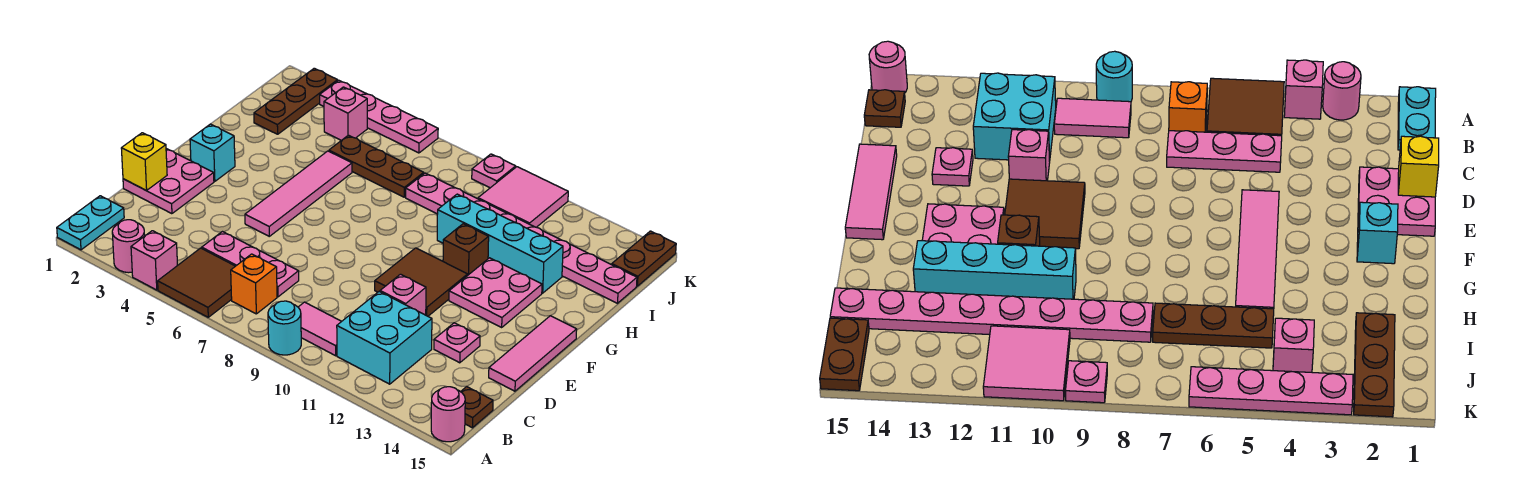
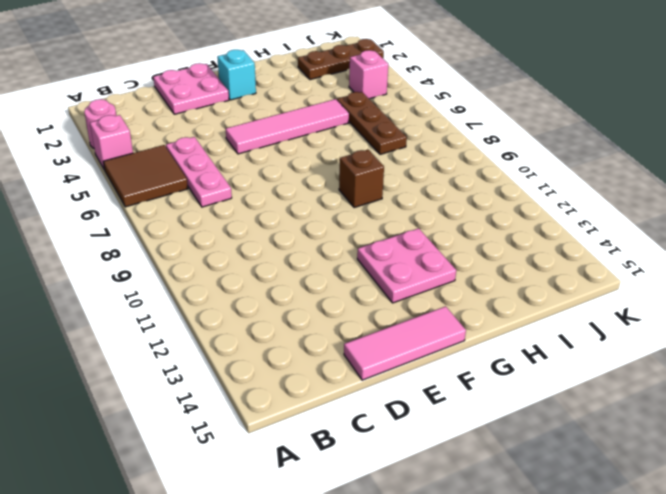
brown 1x1 brick [339,150,384,208] -> brown 1x1 brick moved to [443,224,489,275]
none -> cyan 1x2 plate [57,196,124,250]
none -> cyan 1x1 round brick [268,301,301,355]
none -> pink 1x1 round brick [431,387,465,442]
none -> orange 1x1 brick [231,254,277,314]

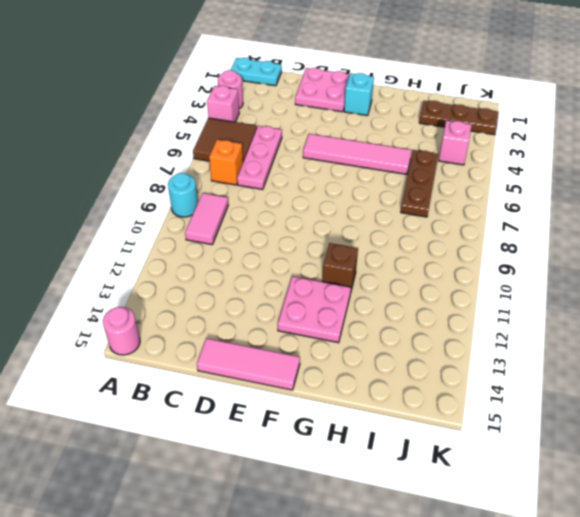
none -> cyan 2x2 brick [337,292,432,384]
none -> brown 1x1 plate [461,387,493,428]
none -> pink 1x1 brick [380,274,426,315]
none -> pink 1x1 plate [434,323,480,363]

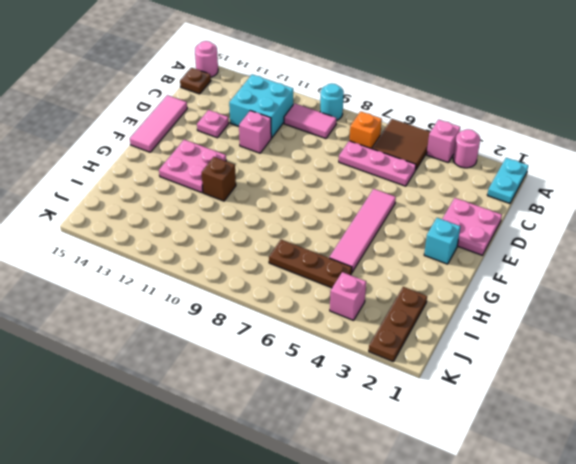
none -> brown 2x2 tile [375,248,468,316]
none -> cyan 1x4 brick [437,194,563,293]
none -> pink 1x8 plate [406,173,637,303]
none -> pink 2x2 tile [478,167,568,227]

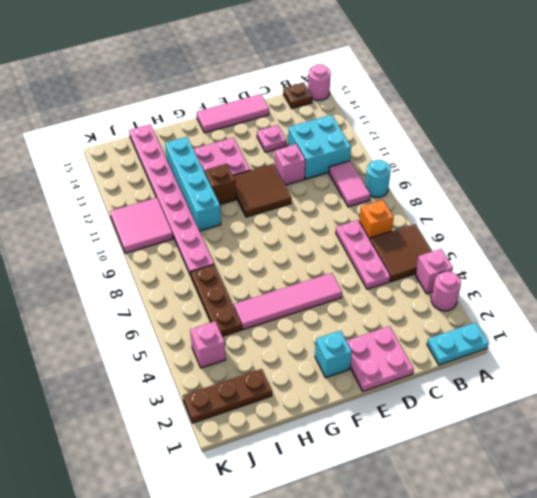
none -> brown 1x2 plate [611,231,676,286]
none -> pink 1x4 plate [320,80,438,153]
none -> pink 1x1 plate [472,154,516,188]
none -> yellow 1x1 brick [121,133,167,190]

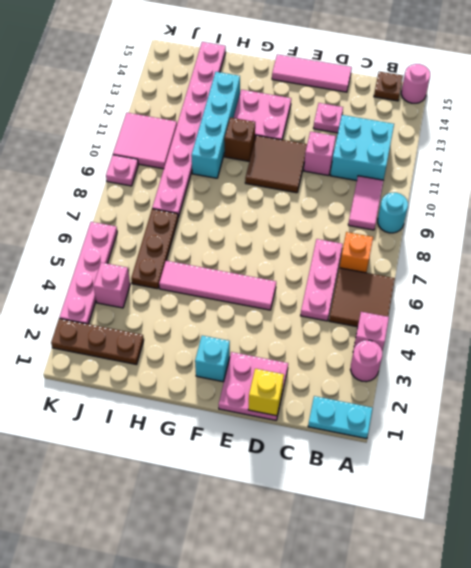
none -> brown 1x2 plate [611,231,676,286]

